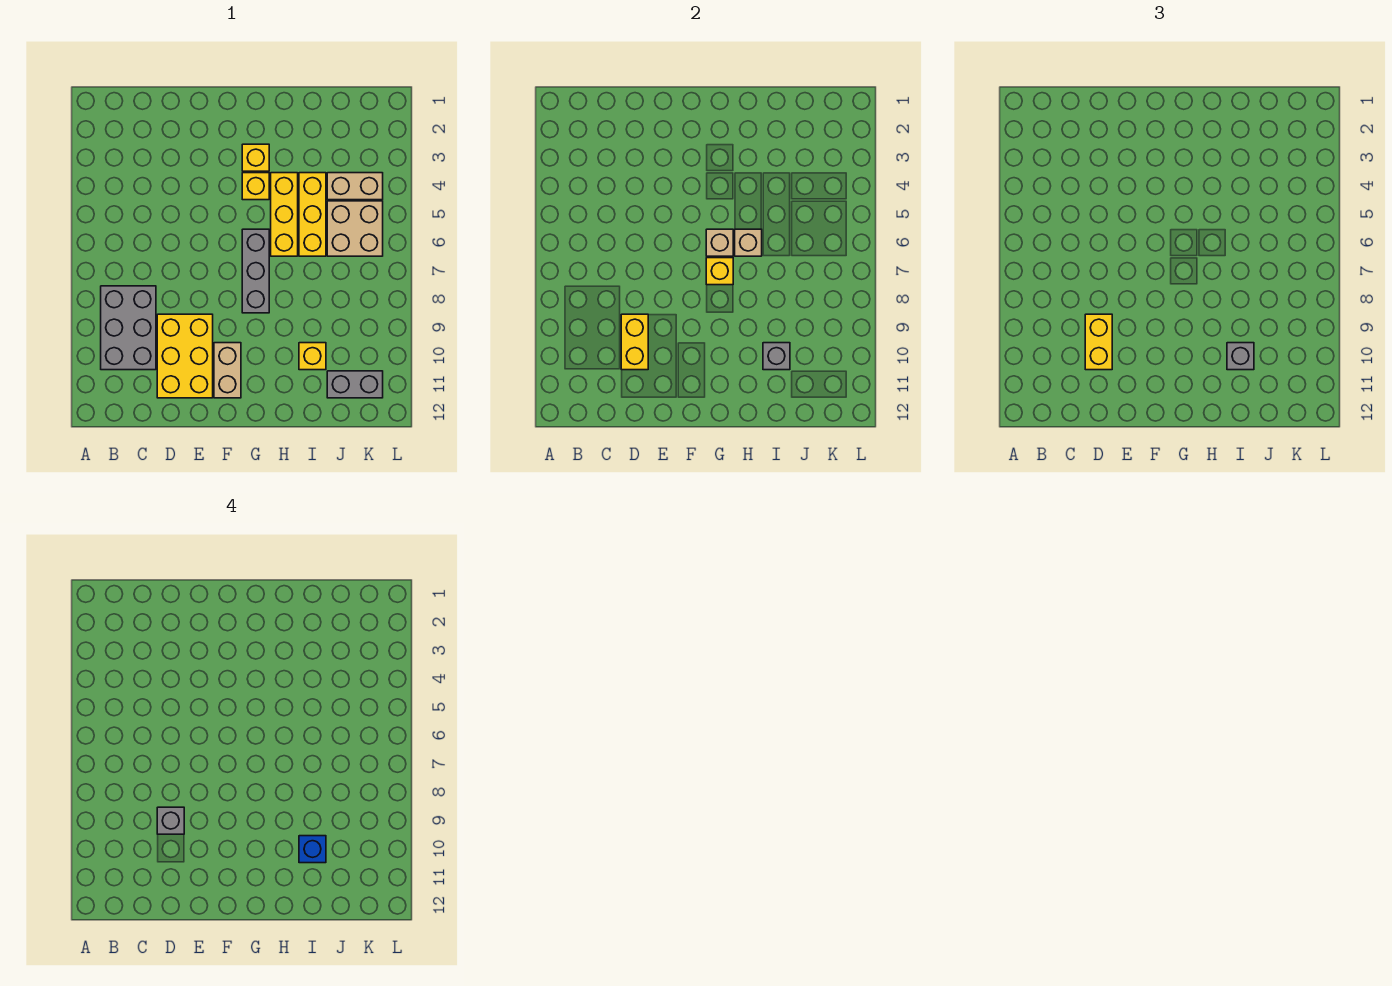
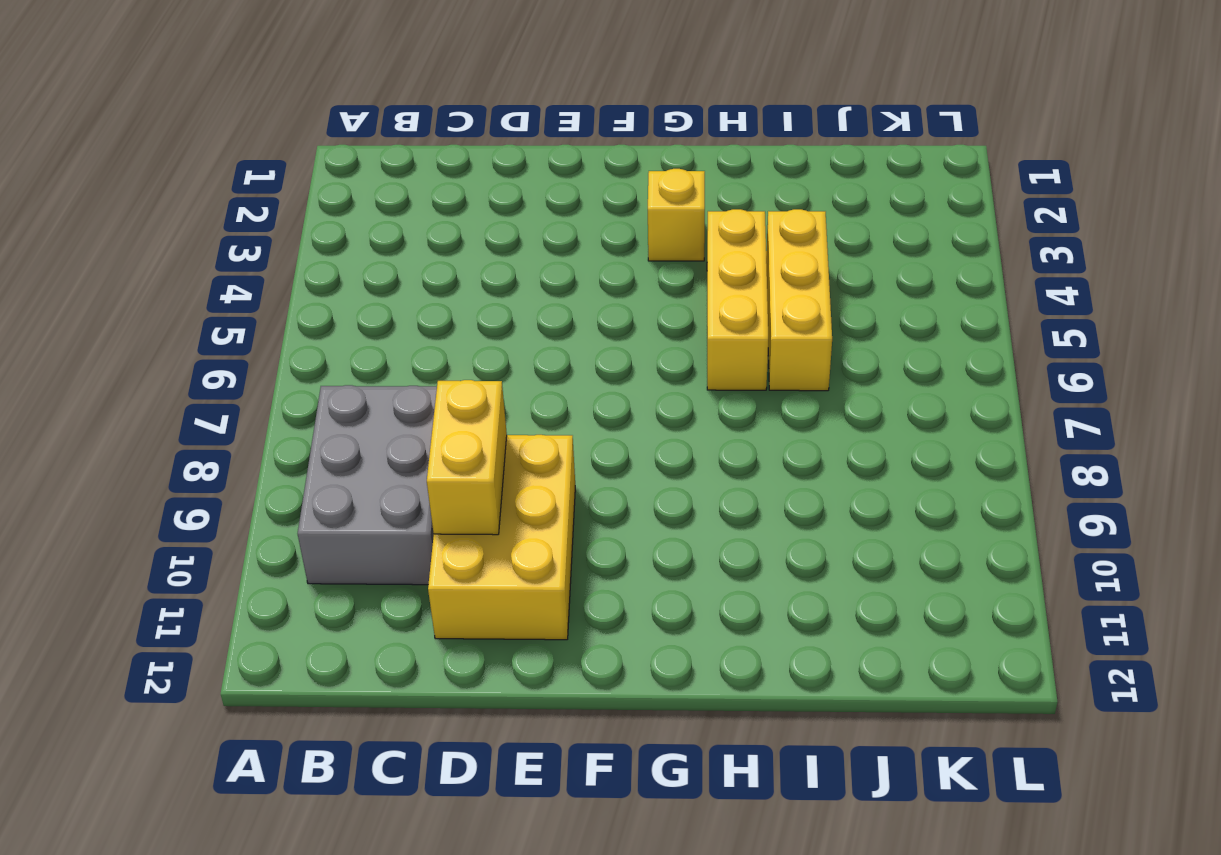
none -> tan 1x2 brick [214,343,241,398]
none -> yellow 1x1 brick [242,173,269,200]
none -> grey 1x3 brick [242,229,269,313]

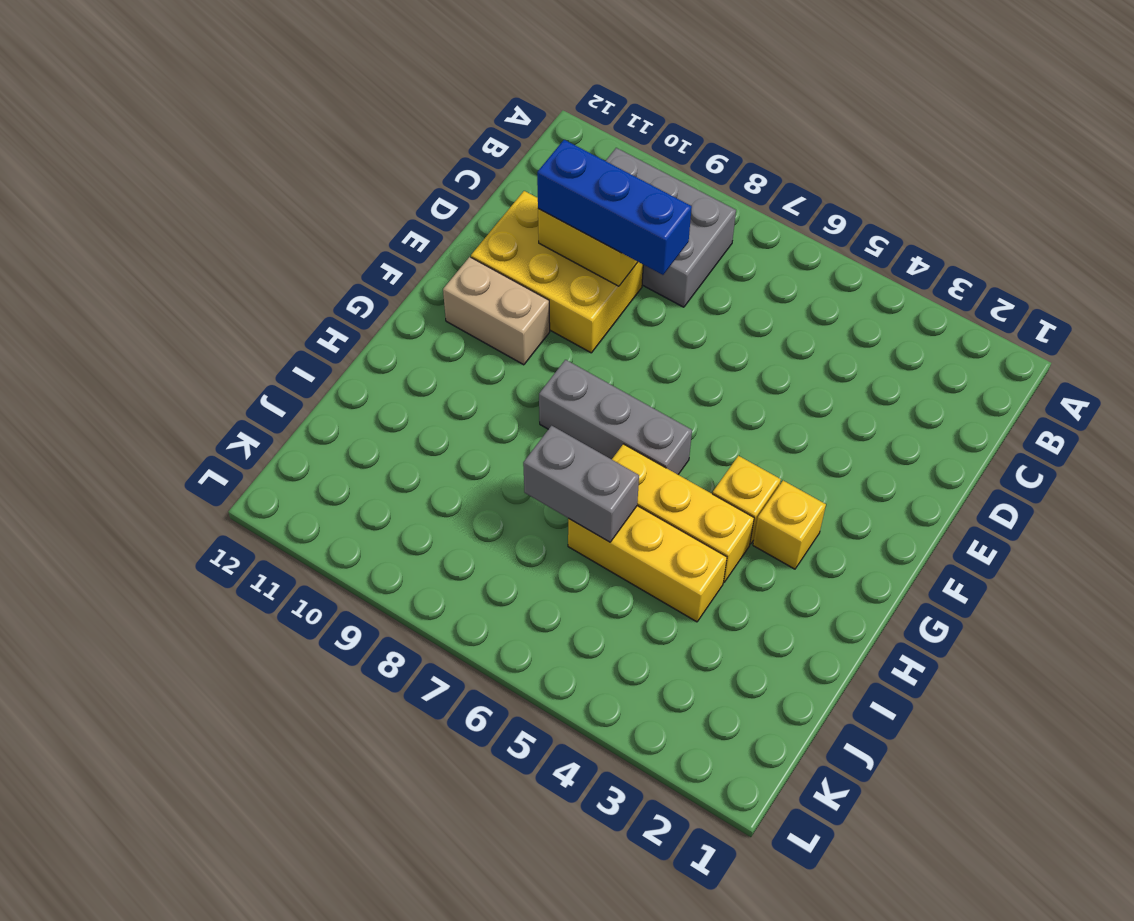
blue 1x3 brick [537,140,692,275] -> yellow 1x2 brick [1085,314,1112,370]
grey 1x2 brick [523,426,639,542] -> grey 1x2 brick turned to [327,371,383,398]
none -> yellow 1x1 brick [299,343,326,370]
none -> tan 1x2 brick [327,173,383,200]
none -> tan 2x2 brick [327,201,383,256]

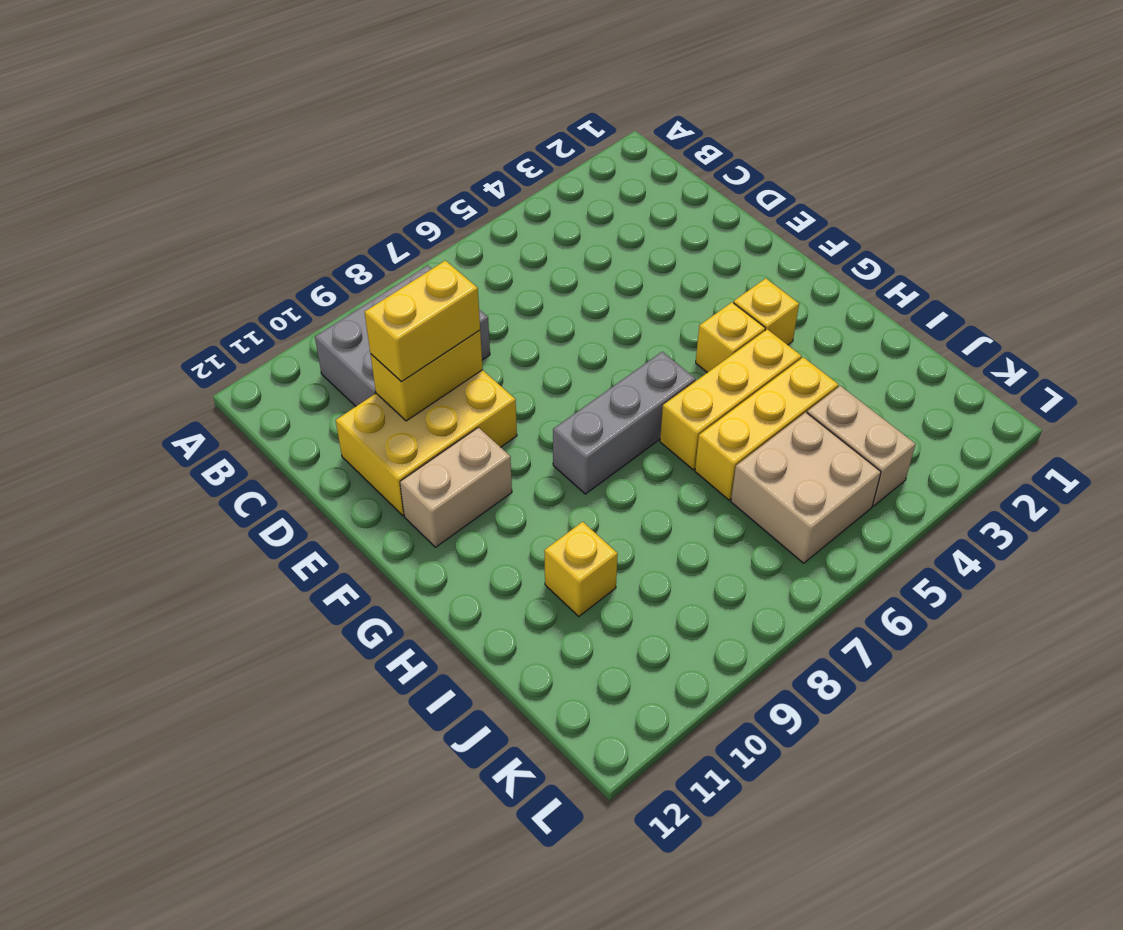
none -> grey 1x2 brick [327,371,383,398]
none -> tan 1x1 brick [706,229,733,256]
none -> yellow 1x1 brick [706,258,733,285]

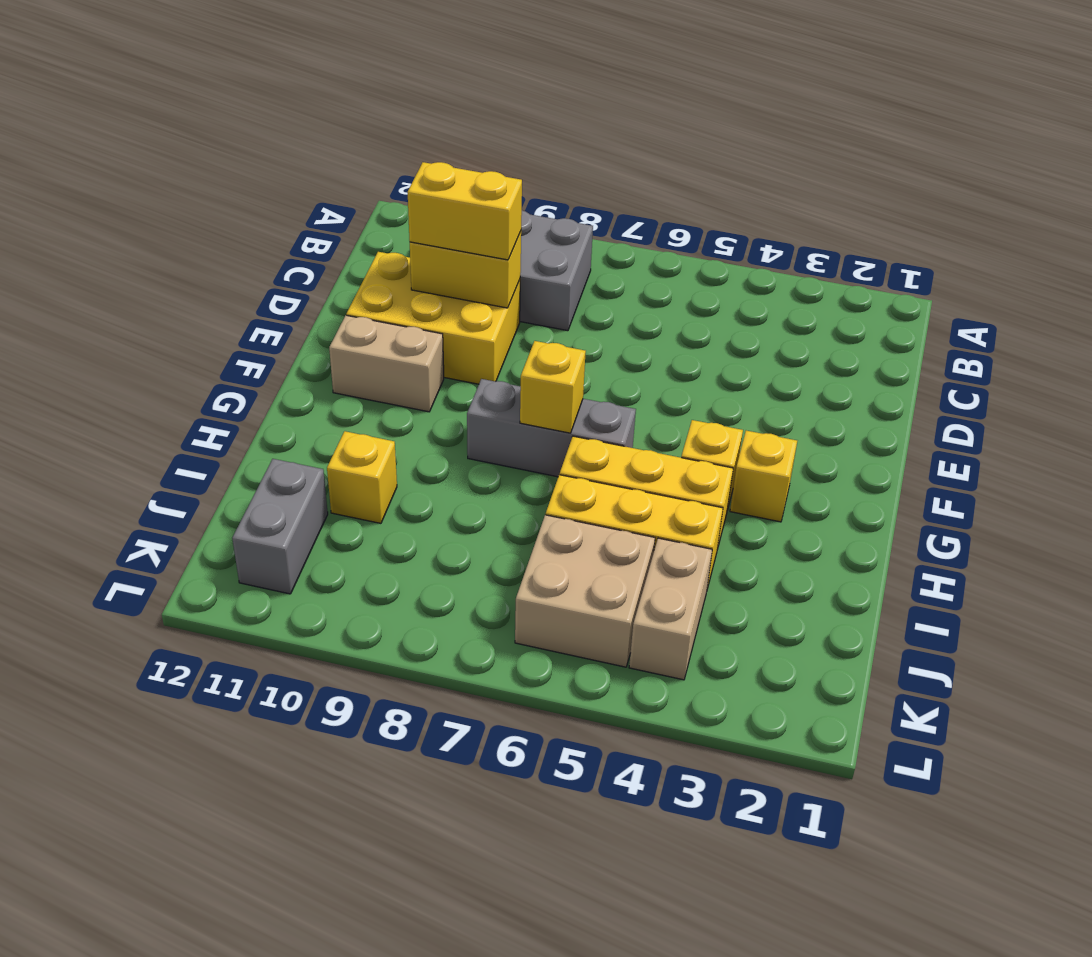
none -> tan 1x1 brick [706,229,733,256]
none -> tan 1x1 brick [735,229,762,256]
none -> grey 1x1 brick [763,343,790,370]

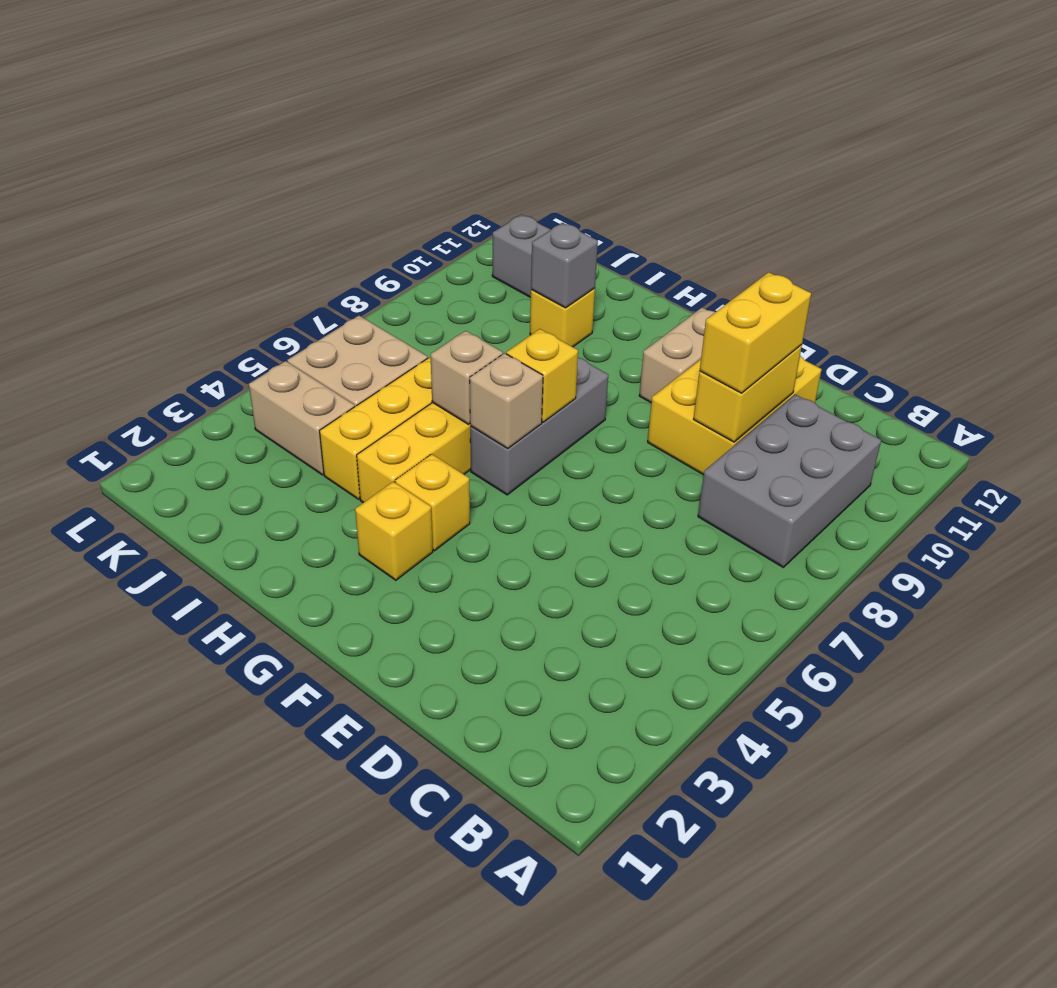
none -> grey 1x1 brick [1227,343,1254,370]
none -> grey 1x1 brick [157,807,184,834]
none -> blue 1x1 brick [299,836,326,863]

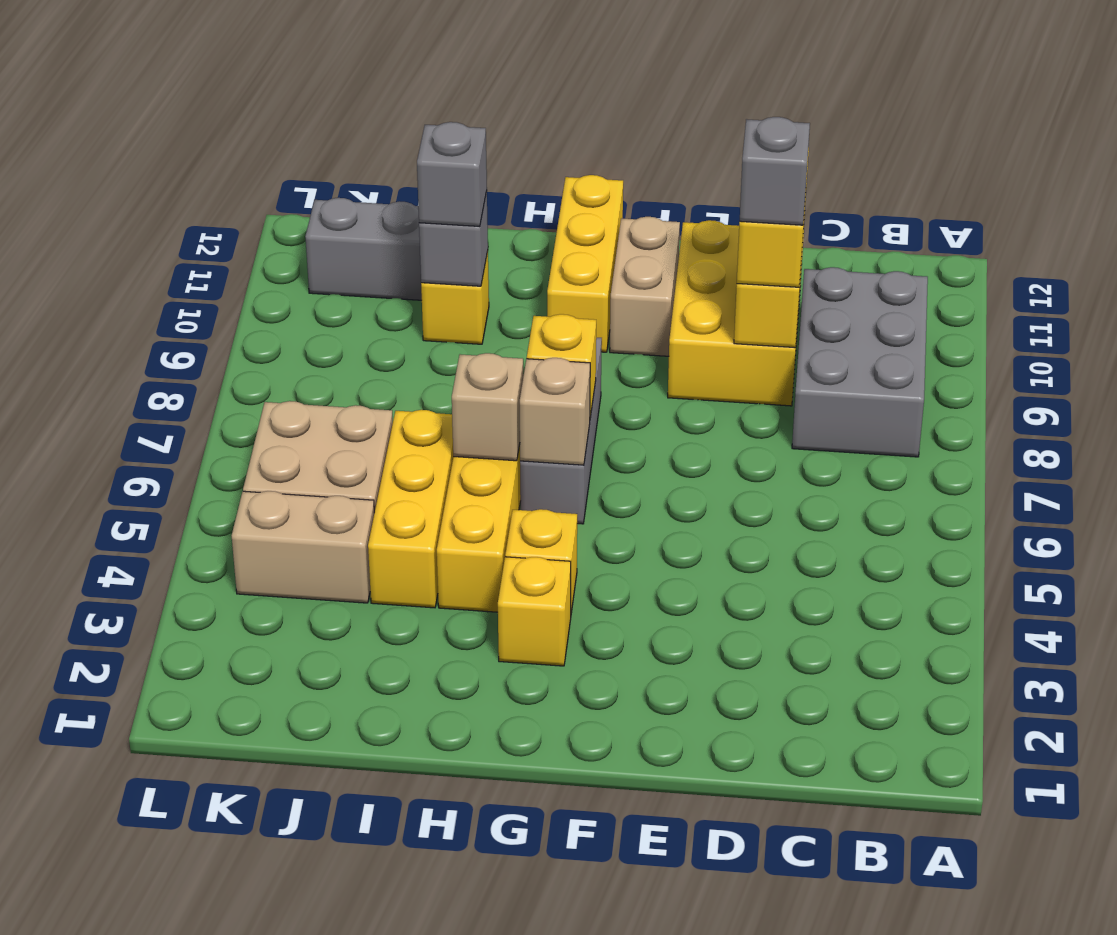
yellow 1x3 brick [547,175,623,352] -> none
none -> blue 1x1 brick [299,836,326,863]

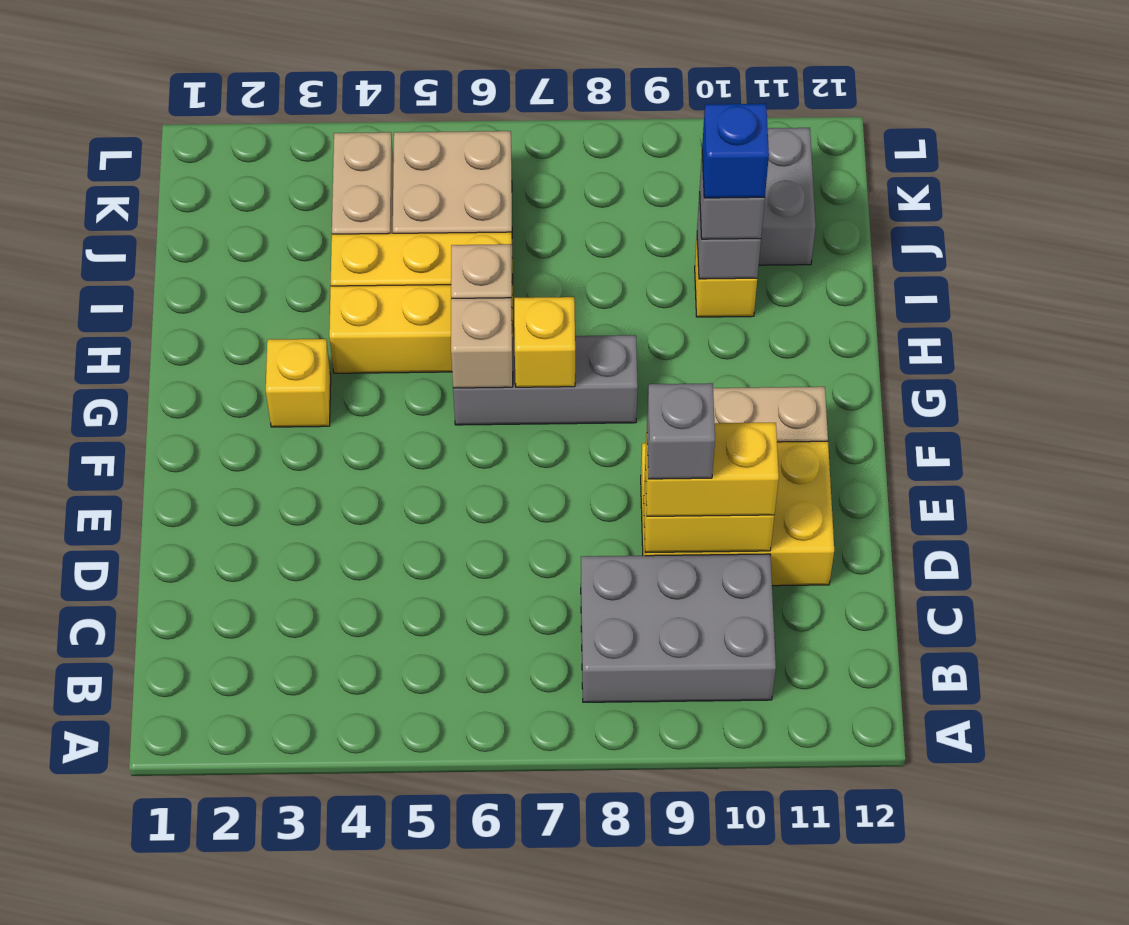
none -> yellow 1x1 brick [242,173,269,200]

